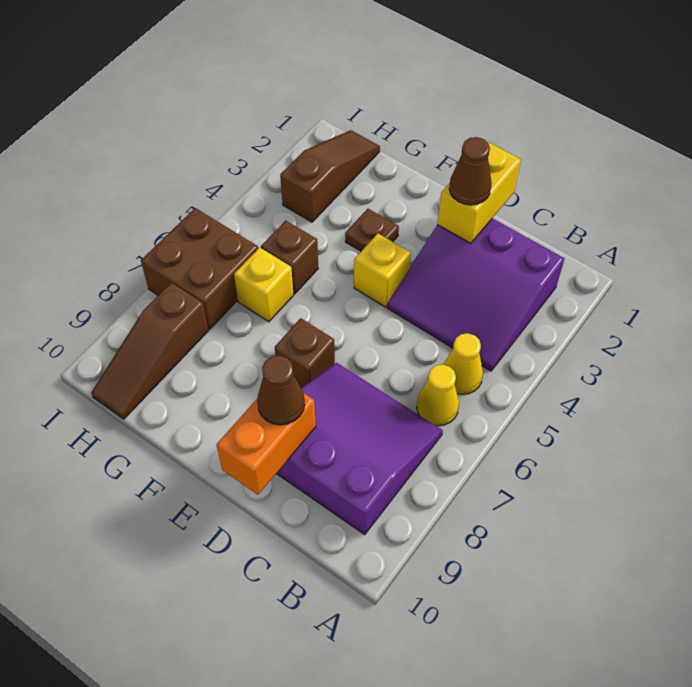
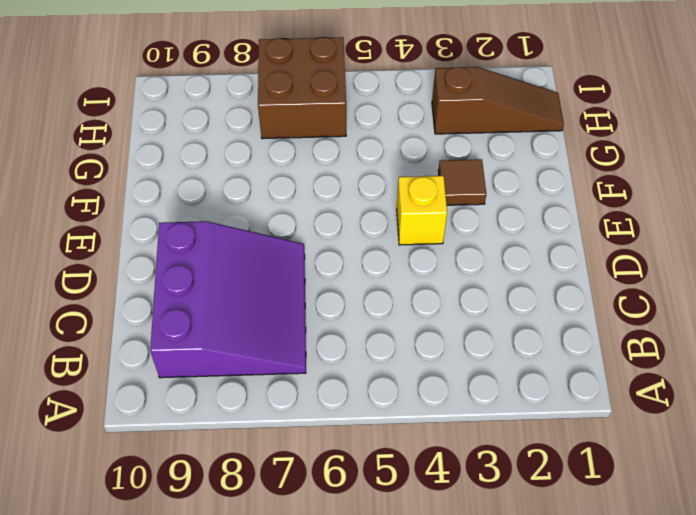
brown 1x1 tile [438,159,486,205] -> brown 1x1 plate [345,209,399,251]
none -> purple 3x3 slope [387,218,564,371]
none -> yellow 1x1 cone [444,333,483,394]
none -> yellow 1x1 cone [417,365,459,426]

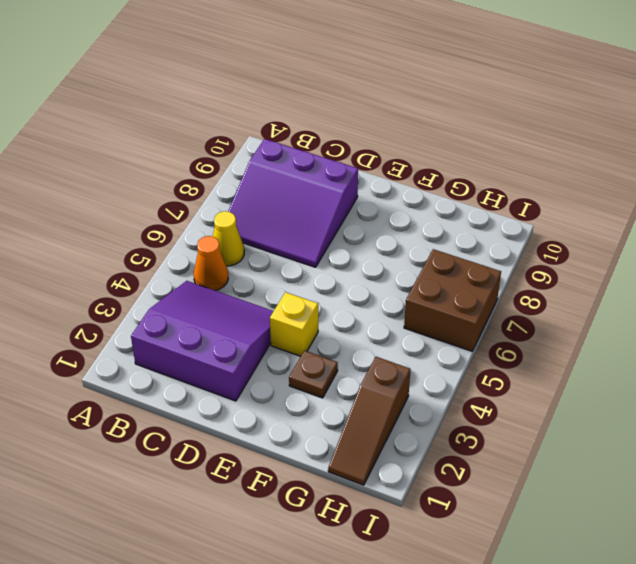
orange 1x1 cone [194,236,228,291] -> yellow 1x1 cone [444,333,483,394]
none -> brown 1x1 brick [275,318,335,388]
none -> brown 1x1 brick [261,221,318,294]
none -> yellow 1x1 brick [234,247,294,322]

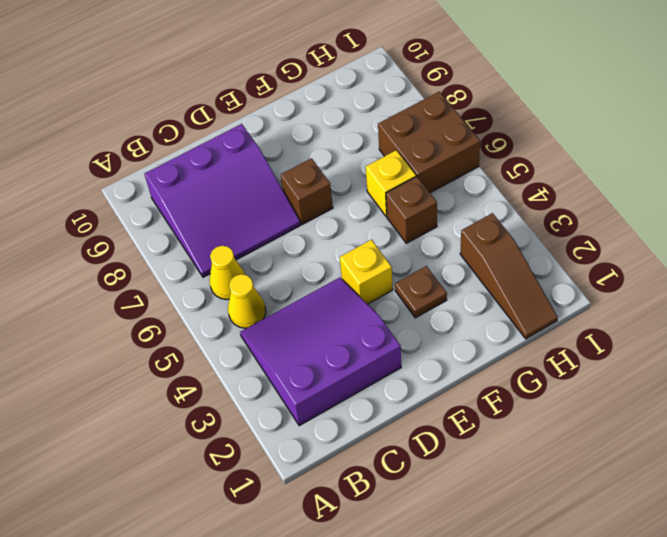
none -> brown 1x3 slope [91,283,209,419]
none -> yellow 1x2 brick [437,142,521,243]
none -> orange 1x2 brick [216,393,316,495]

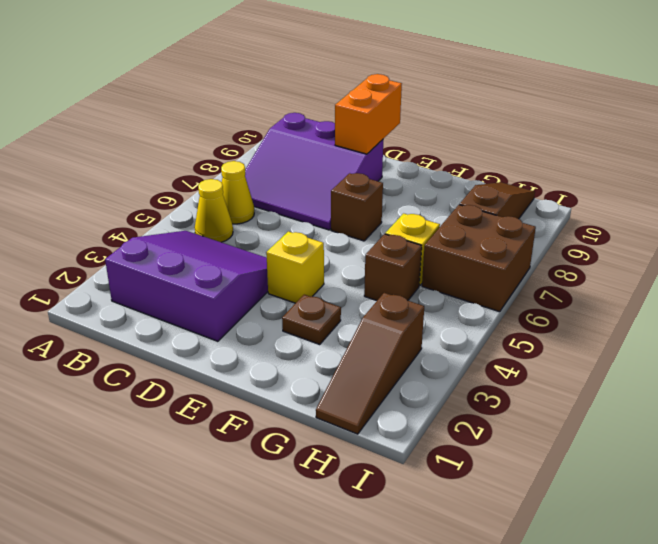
none -> yellow 1x2 brick [437,142,521,243]
none -> brown 1x1 cone [449,137,492,205]
none -> brown 1x1 cone [257,356,305,425]

